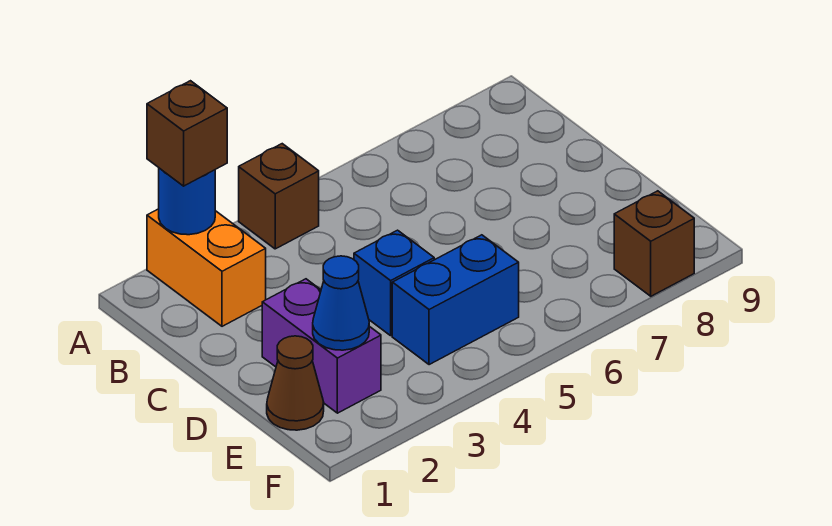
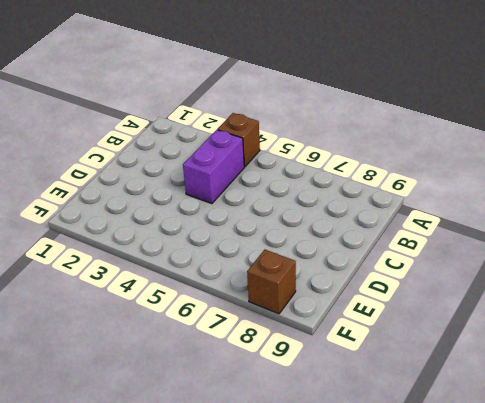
purple 1x2 brick [183,130,244,204] -> purple 1x2 brick moved to [262,279,381,413]
none -> orange 1x2 brick [147,209,266,326]
none -> blue 1x1 brick [354,230,434,336]

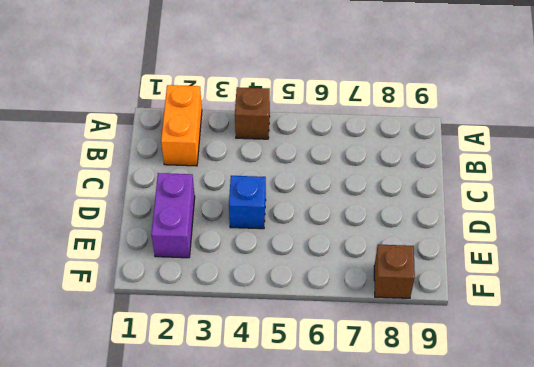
none -> brown 1x1 cone [267,336,324,430]
none -> blue 1x2 brick [392,235,519,365]

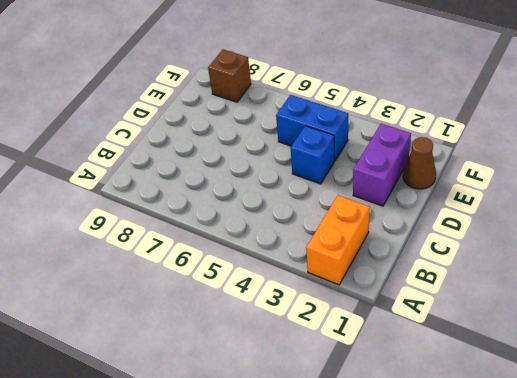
none -> brown 1x1 brick [239,144,319,249]
none -> blue 1x1 round brick [159,168,215,235]

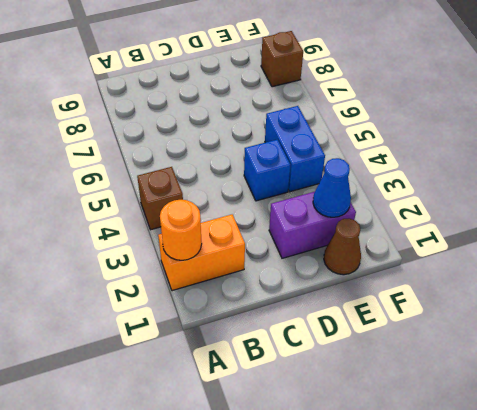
orange 1x1 round brick [160,200,202,260] -> blue 1x1 round brick [159,168,215,235]
none -> brown 1x1 brick [147,81,227,186]

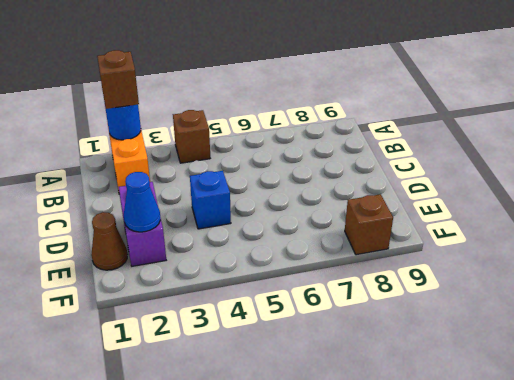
none -> blue 1x2 brick [392,235,519,365]

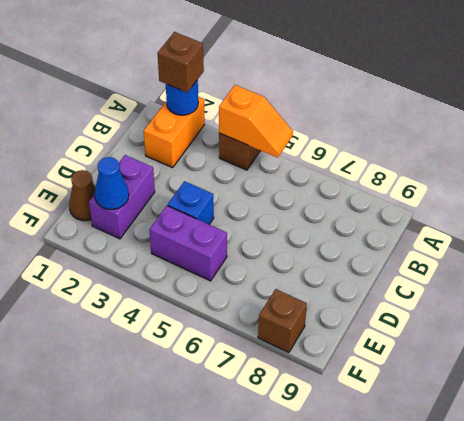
orange 1x2 slope [219,85,293,158] -> none
purple 1x2 brick [149,206,227,281] -> blue 1x2 brick [392,235,519,365]

